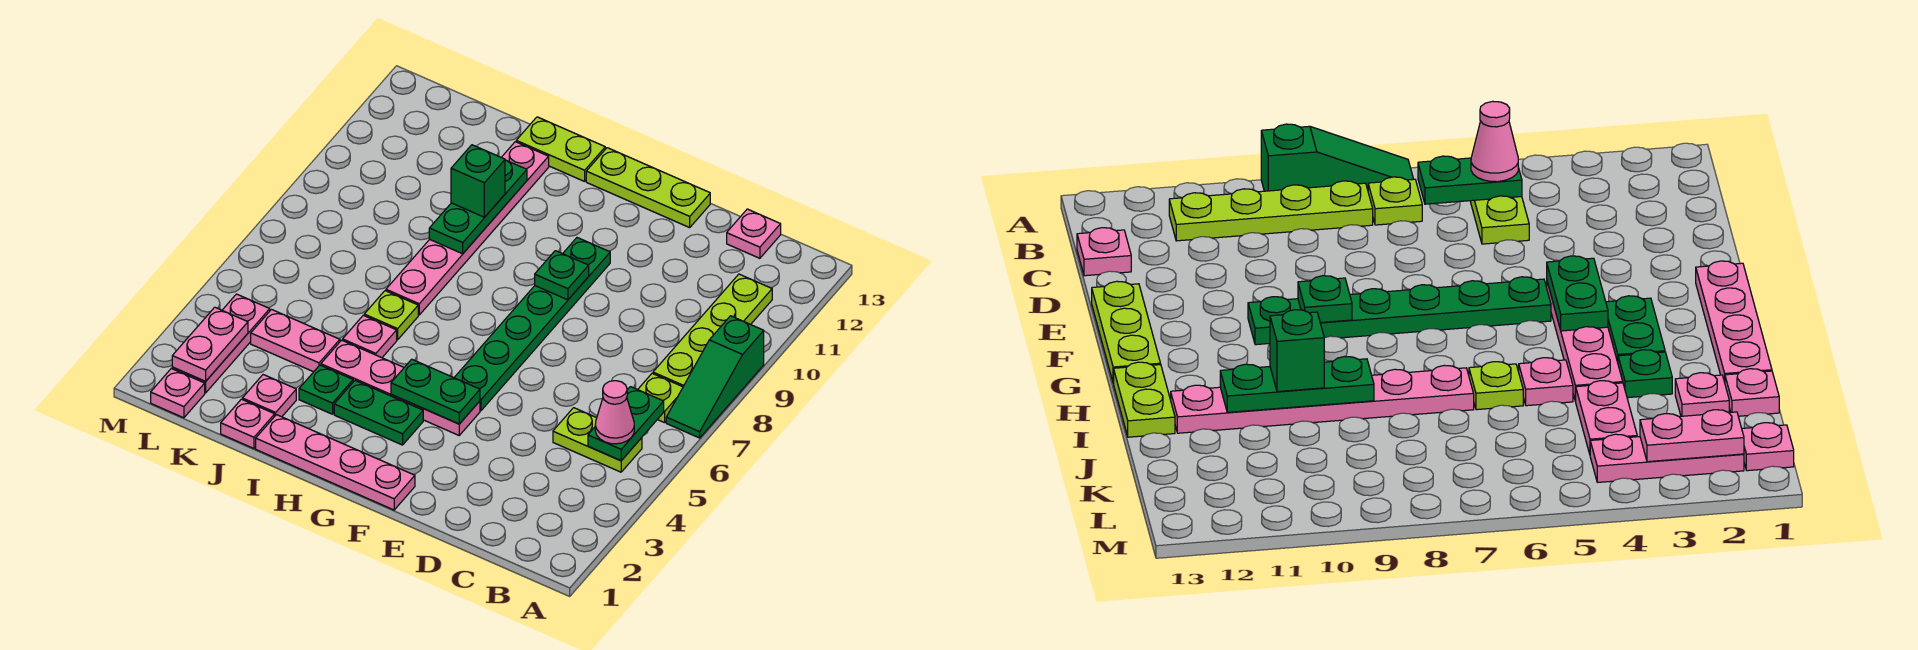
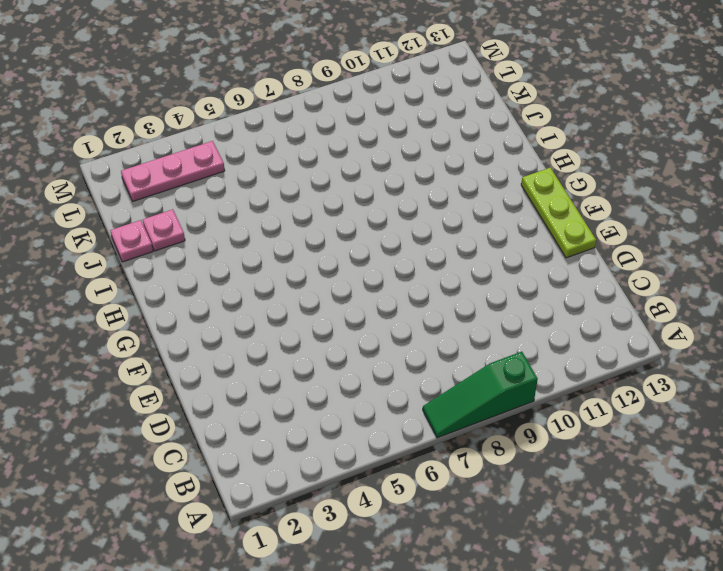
none -> lime 1x2 plate [553,408,642,472]
none -> lime 1x1 plate [638,373,683,423]
none -> lime 1x4 plate [653,274,772,387]

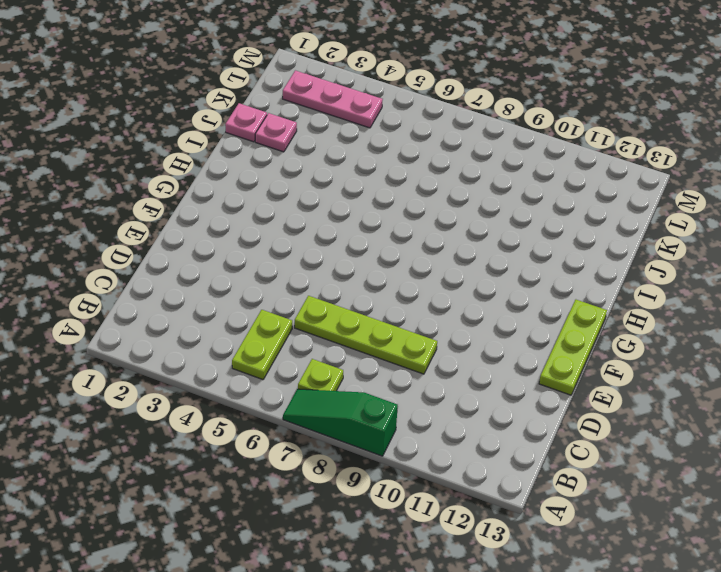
lime 1x4 plate [295,296,437,374] -> lime 1x4 plate moved to [653,274,772,387]
none -> pink 1x1 plate [727,209,781,258]
none -> pink 1x4 plate [256,415,415,510]
none -> pink 1x4 plate [321,340,480,435]

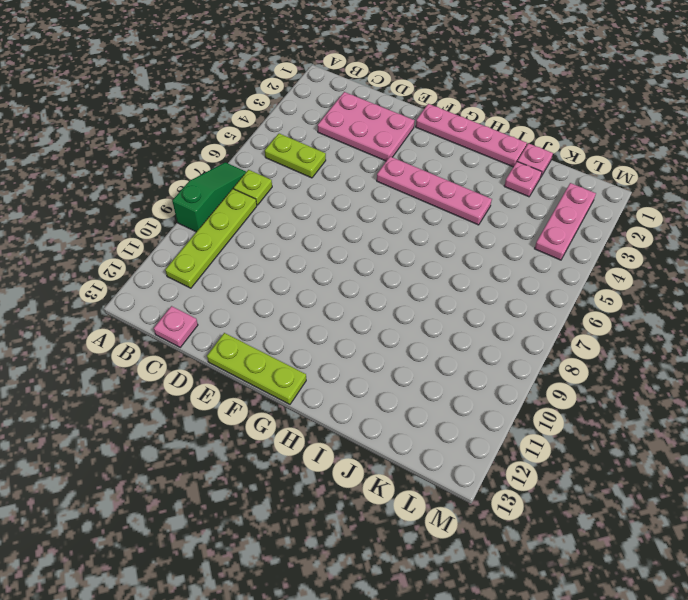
pink 2x3 plate [318,92,415,161] -> none
none -> green 1x6 plate [454,238,610,411]
none -> green 1x2 plate [334,381,423,445]
none -> lime 1x2 plate [516,117,605,181]

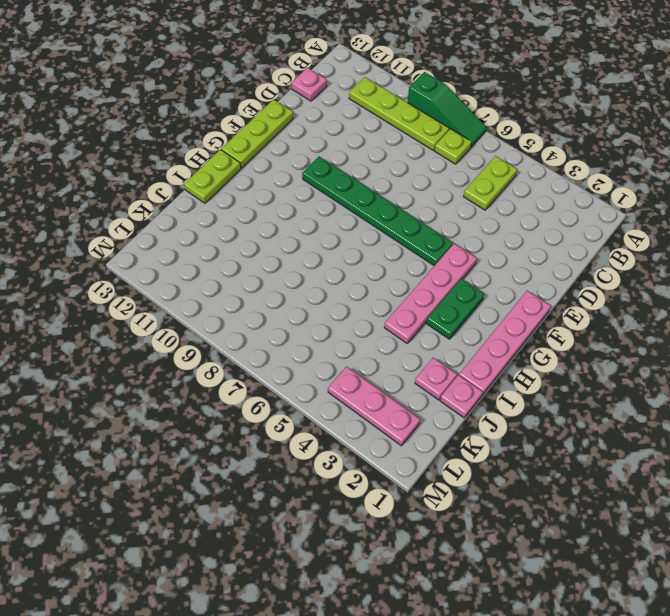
none -> green 1x1 plate [299,365,353,414]
none -> pink 1x1 plate [343,315,397,358]
none -> lime 1x1 plate [364,291,418,340]

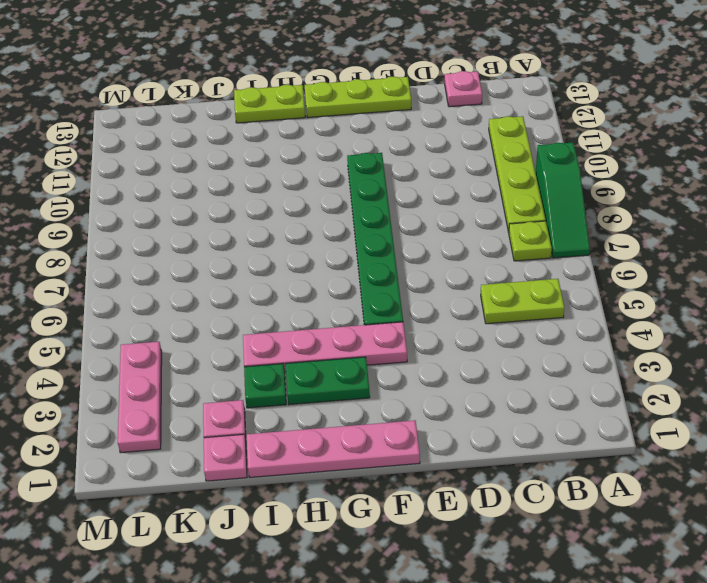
none -> pink 1x1 plate [343,315,397,358]
none -> lime 1x1 plate [364,291,418,340]
none -> pink 1x6 plate [386,142,549,315]

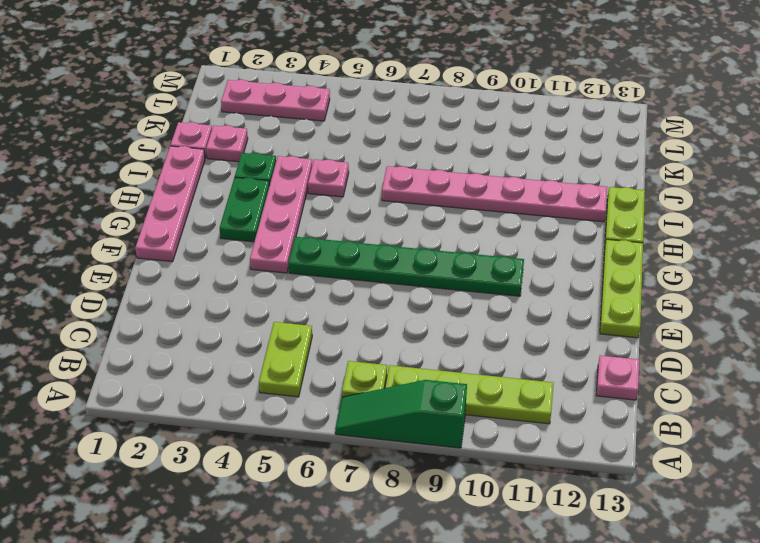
none -> lime 1x1 plate [364,291,418,340]
none -> pink 1x2 plate [251,310,340,372]
none -> pink 1x1 plate [151,369,205,418]

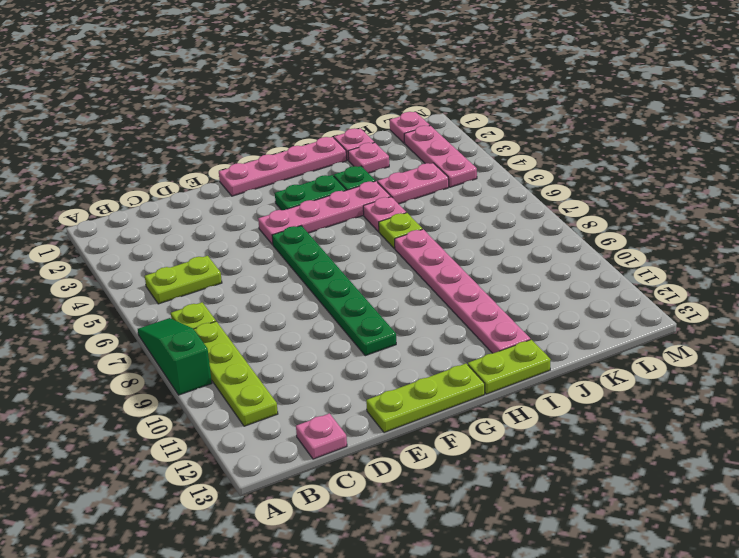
none -> green 1x2 plate [588,387,664,461]
none -> green 1x2 plate [391,359,480,424]
none -> green 1x1 plate [535,251,589,300]

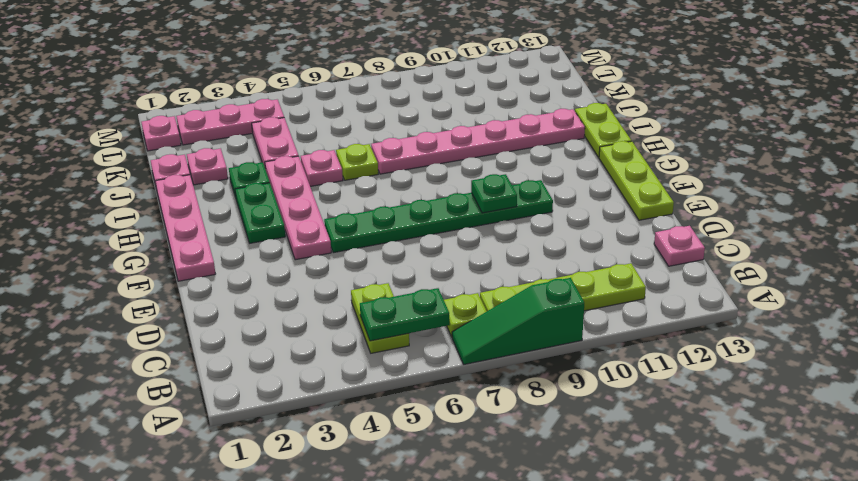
none -> green 1x2 plate [391,359,480,424]
none -> green 1x3 plate [429,160,527,254]
none -> pink 1x2 plate [172,307,248,381]

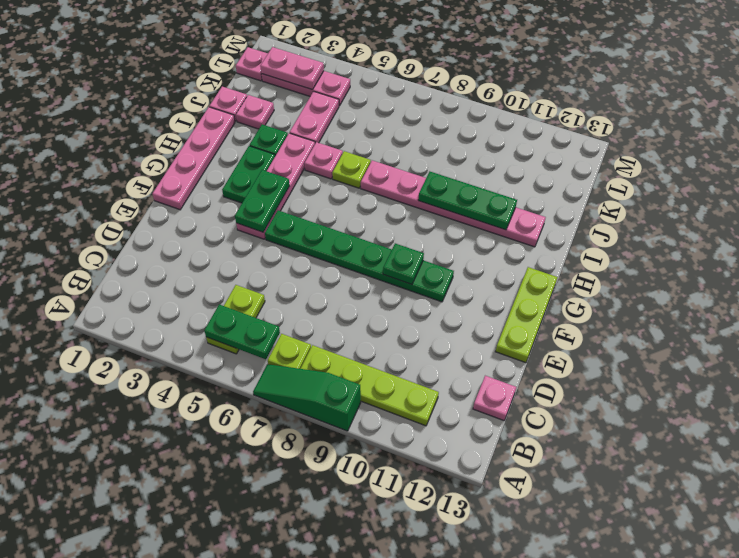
none -> lime 1x2 plate [516,117,605,181]
none -> pink 1x1 cone [595,381,634,444]
none -> green 1x1 brick [451,145,505,217]

